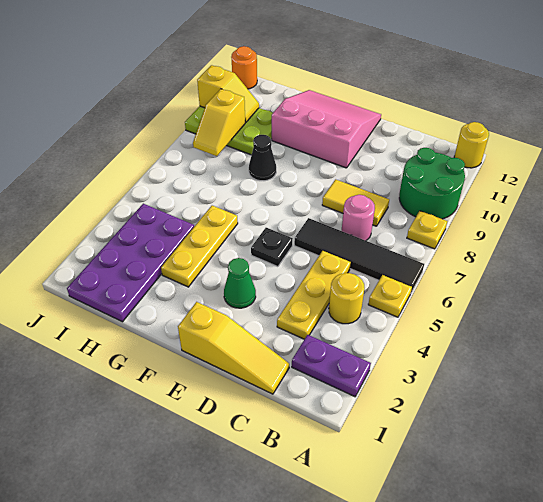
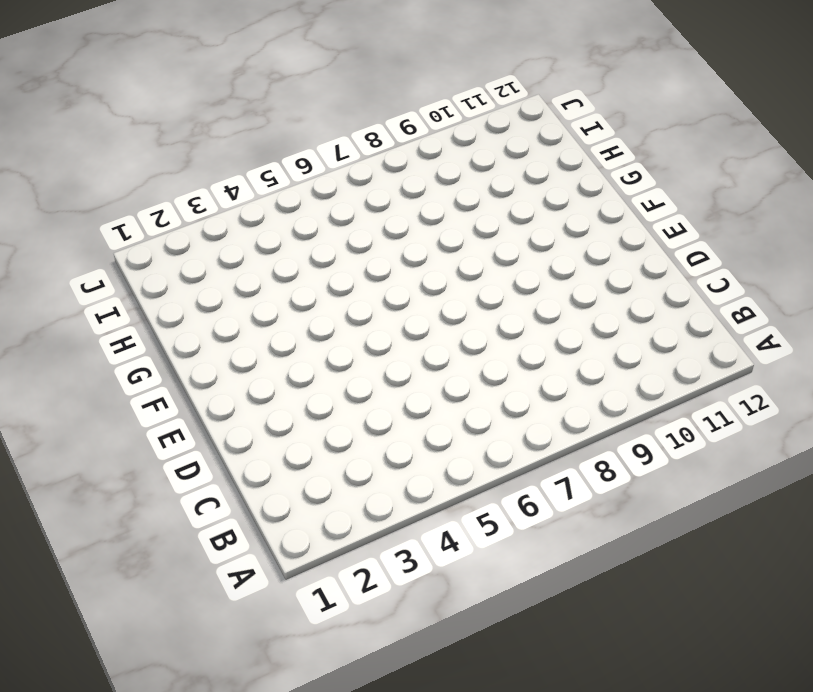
none -> purple 1x2 plate [292,335,371,397]
none -> yellow 1x1 plate [368,275,412,317]
none -> black 1x4 tile [294,218,424,292]

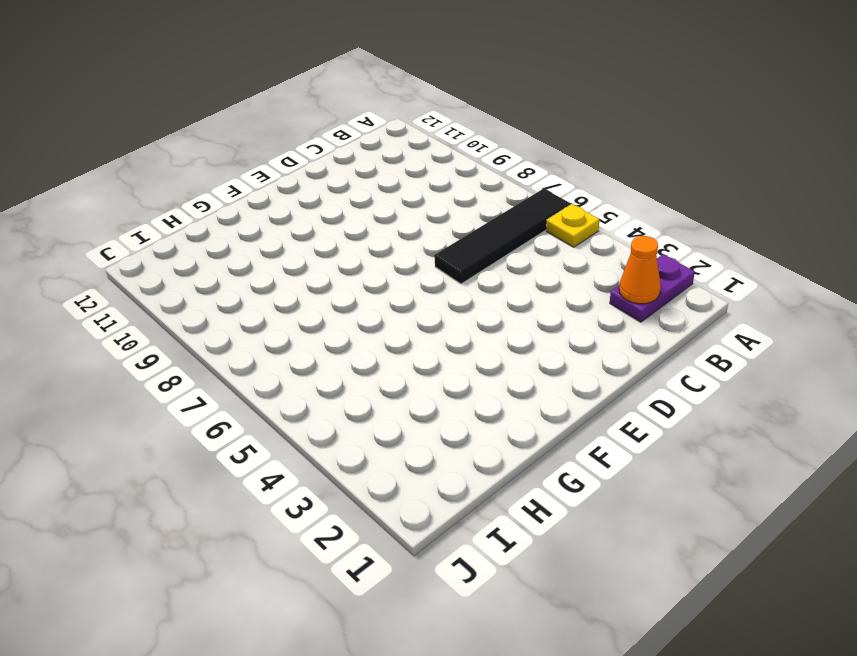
orange 1x1 cone [619,236,661,304] -> none
none -> yellow 1x1 plate [407,211,447,249]
none -> green 2x2 round brick [399,148,465,219]
none -> yellow 1x1 round brick [454,122,489,168]

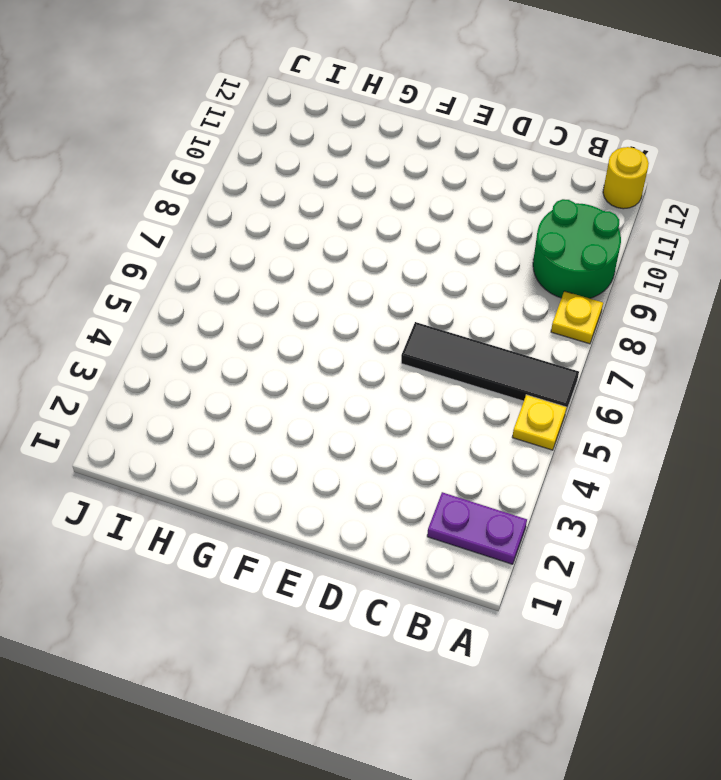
none -> yellow 1x1 round brick [329,273,365,324]
none -> yellow 1x3 slope [178,302,289,394]
none -> yellow 1x3 plate [277,251,351,339]

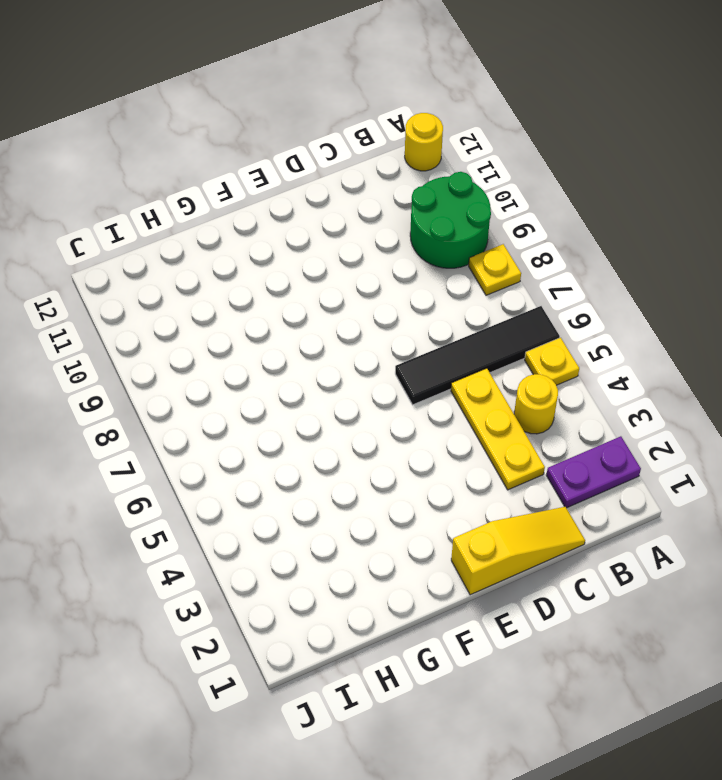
none -> pink 1x1 round brick [342,195,375,241]
none -> yellow 1x2 tile [322,179,389,226]
none -> green 1x1 cone [224,258,256,308]

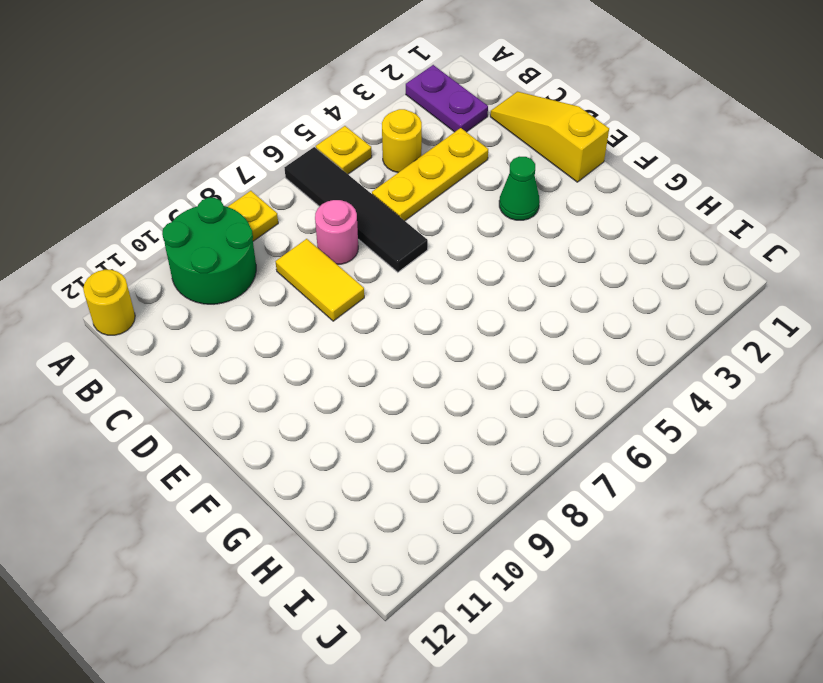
none -> black 1x1 plate [251,228,293,267]
none -> pink 3x3 slope [272,90,381,168]
none -> yellow 1x3 plate [161,206,238,287]

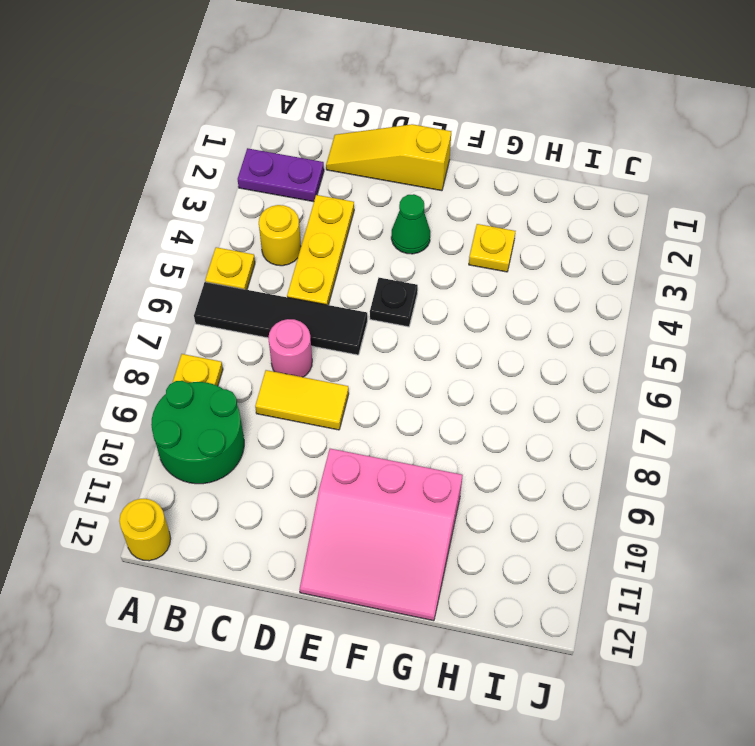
yellow 1x1 plate [469,224,515,272] -> yellow 1x3 plate [161,206,238,287]
none -> black 1x1 cone [249,135,276,181]
none -> purple 2x4 plate [67,204,194,322]
none -> lime 2x3 plate [185,106,273,155]

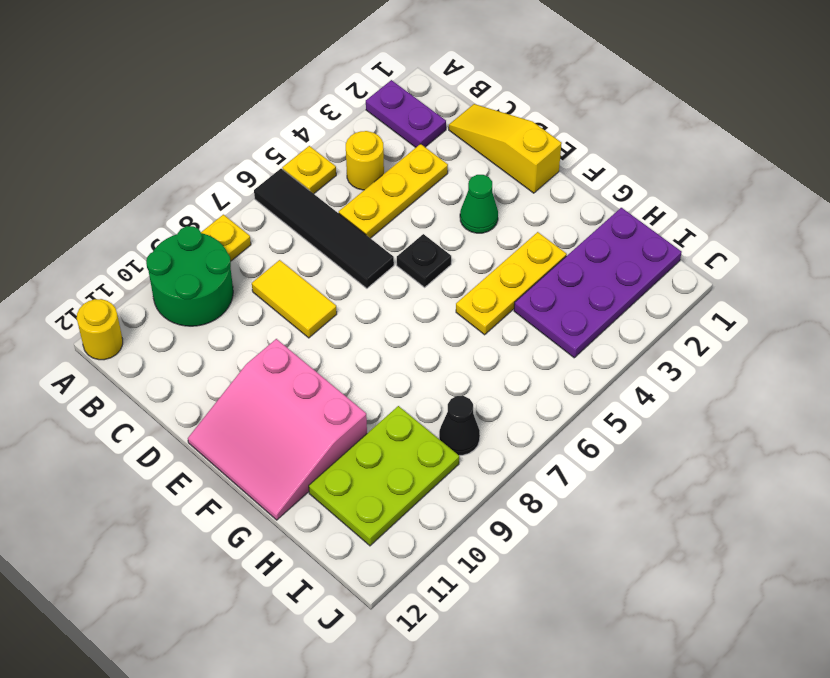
lime 2x3 plate [309,406,459,546] -> lime 2x3 plate turned to [185,106,273,155]
black 1x1 cone [439,396,480,455] -> black 1x1 cone moved to [249,135,276,181]
none -> pink 1x1 round brick [342,195,375,241]
none -> orange 1x1 round brick [231,46,257,89]
none -> yellow 1x2 slope [193,89,245,156]

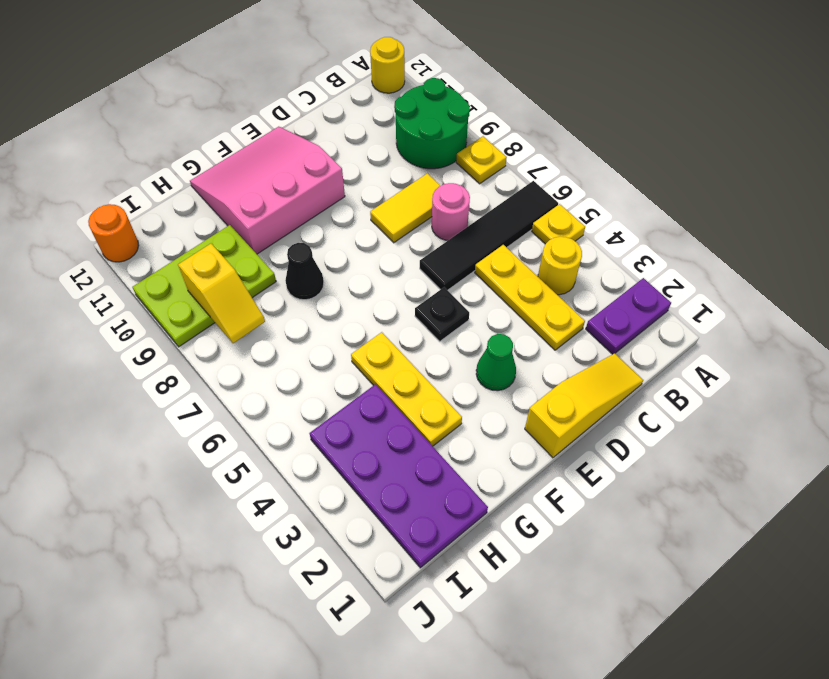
none -> yellow 1x2 slope [197,65,259,123]

